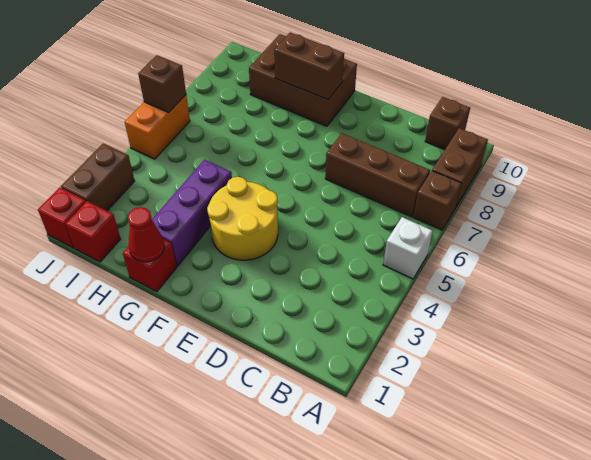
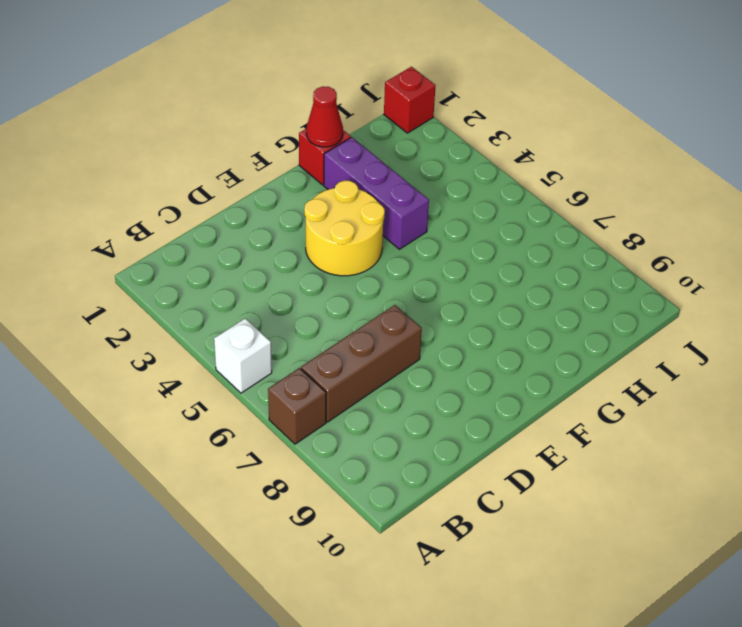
none -> brown 1x2 brick [432,128,488,207]
none -> brown 1x1 brick [425,97,470,150]
none -> brown 2x3 brick [249,34,357,126]

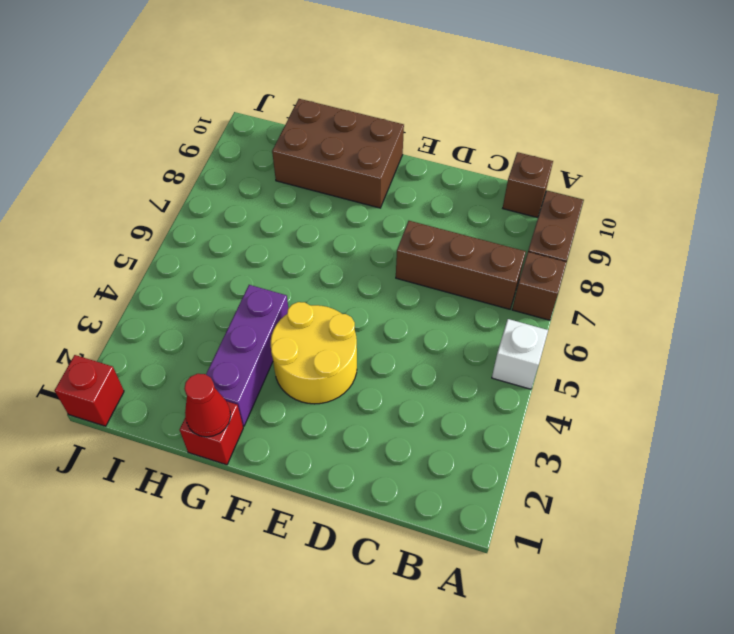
none -> red 1x1 brick [65,201,121,262]
none -> brown 1x2 brick [61,144,135,211]
none -> orange 1x2 brick [125,95,190,159]

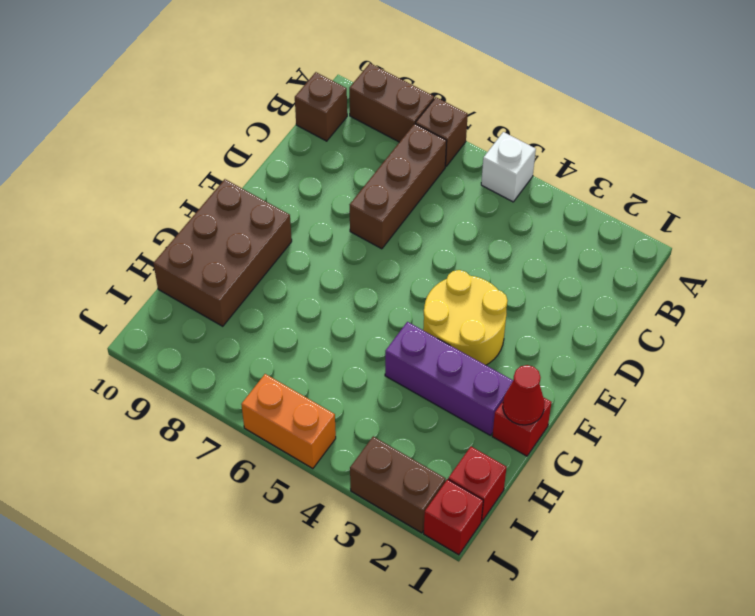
none -> brown 1x2 brick [274,32,344,100]
none -> brown 1x1 brick [138,55,186,112]

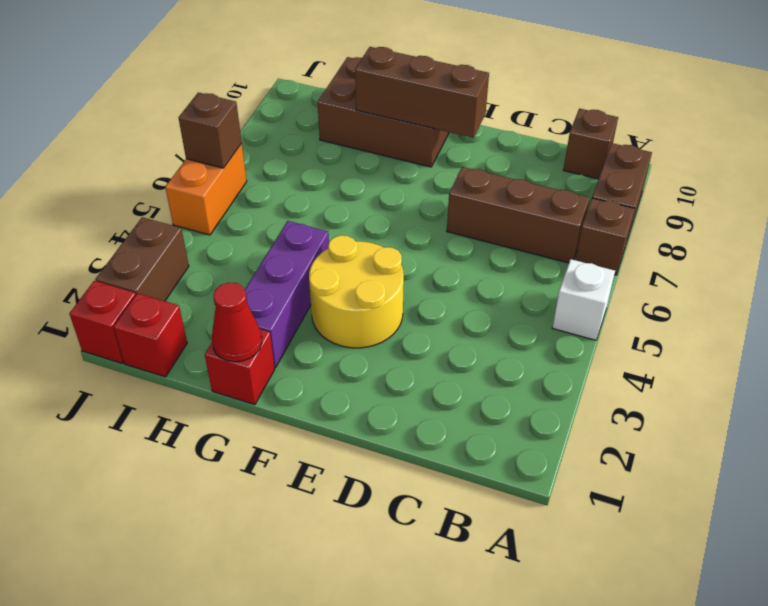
brown 1x3 brick [355,47,489,138] -> brown 1x2 brick [274,32,344,100]

